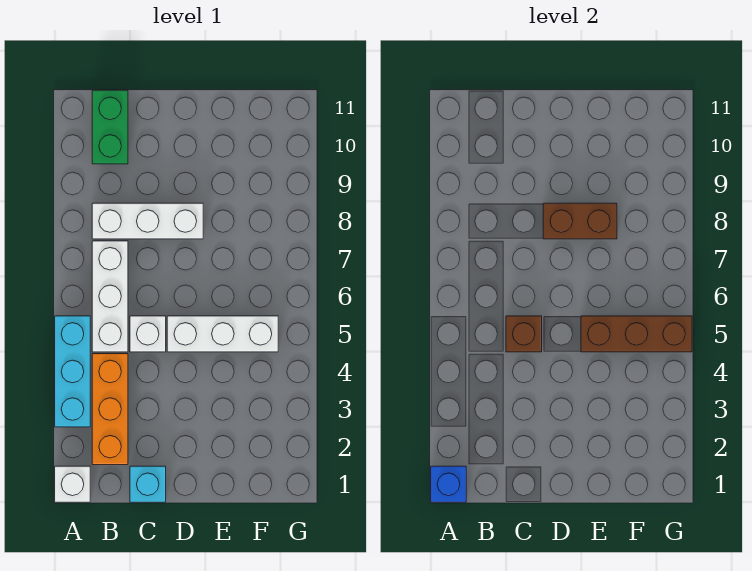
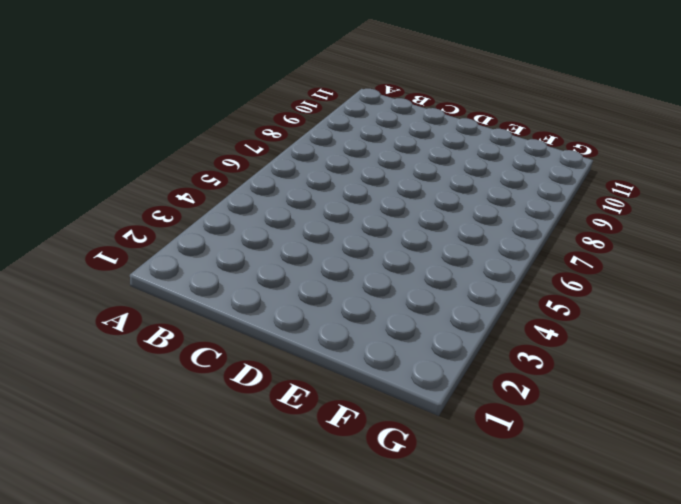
none -> white 1x1 brick [55,466,90,502]
none -> cyan 1x3 brick [55,316,90,427]
none -> orange 1x3 brick [92,354,128,465]

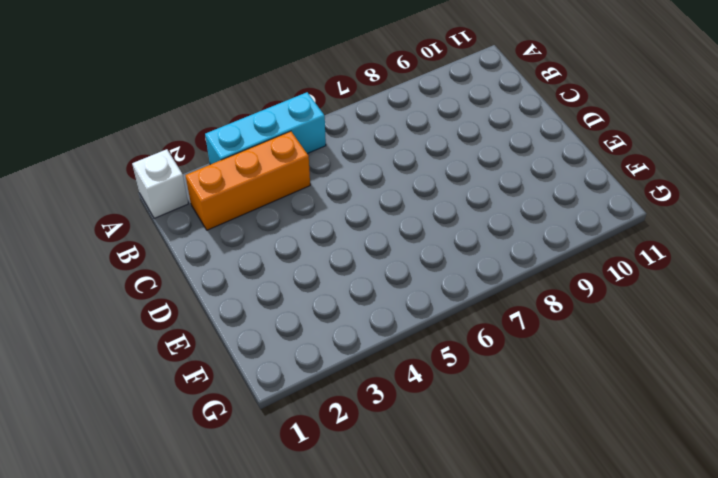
none -> white 1x3 brick [92,241,128,352]
none -> white 1x3 brick [92,203,203,239]
none -> green 1x2 brick [92,90,128,164]

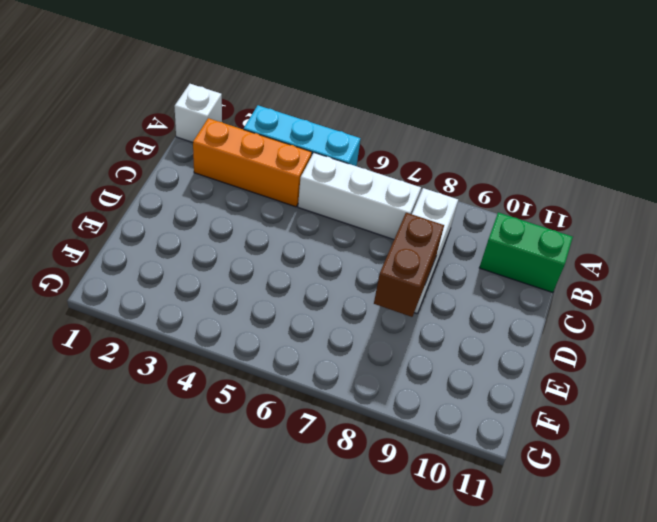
none -> cyan 1x1 brick [130,466,166,502]
none -> white 1x1 brick [130,316,166,352]
none -> white 1x3 brick [167,316,278,352]

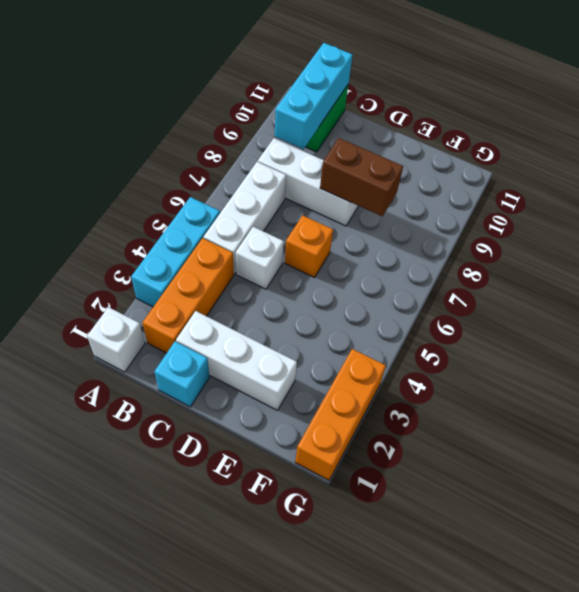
cyan 1x3 brick [275,43,352,149] -> none
white 1x3 brick [176,311,297,410] -> white 1x3 brick moved to [167,316,278,352]
orange 1x1 brick [285,215,333,278] -> none
orange 1x3 brick [295,349,386,480] -> none
none -> blue 1x1 brick [431,466,466,502]
none -> brown 1x1 brick [506,316,542,352]
none -> brown 1x3 brick [581,316,692,352]

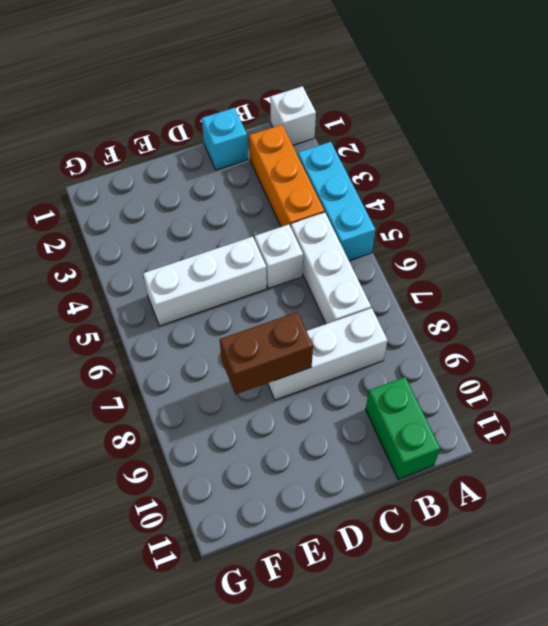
none -> blue 1x1 brick [431,466,466,502]
none -> brown 1x1 brick [506,316,542,352]
none -> brown 1x3 brick [581,316,692,352]

